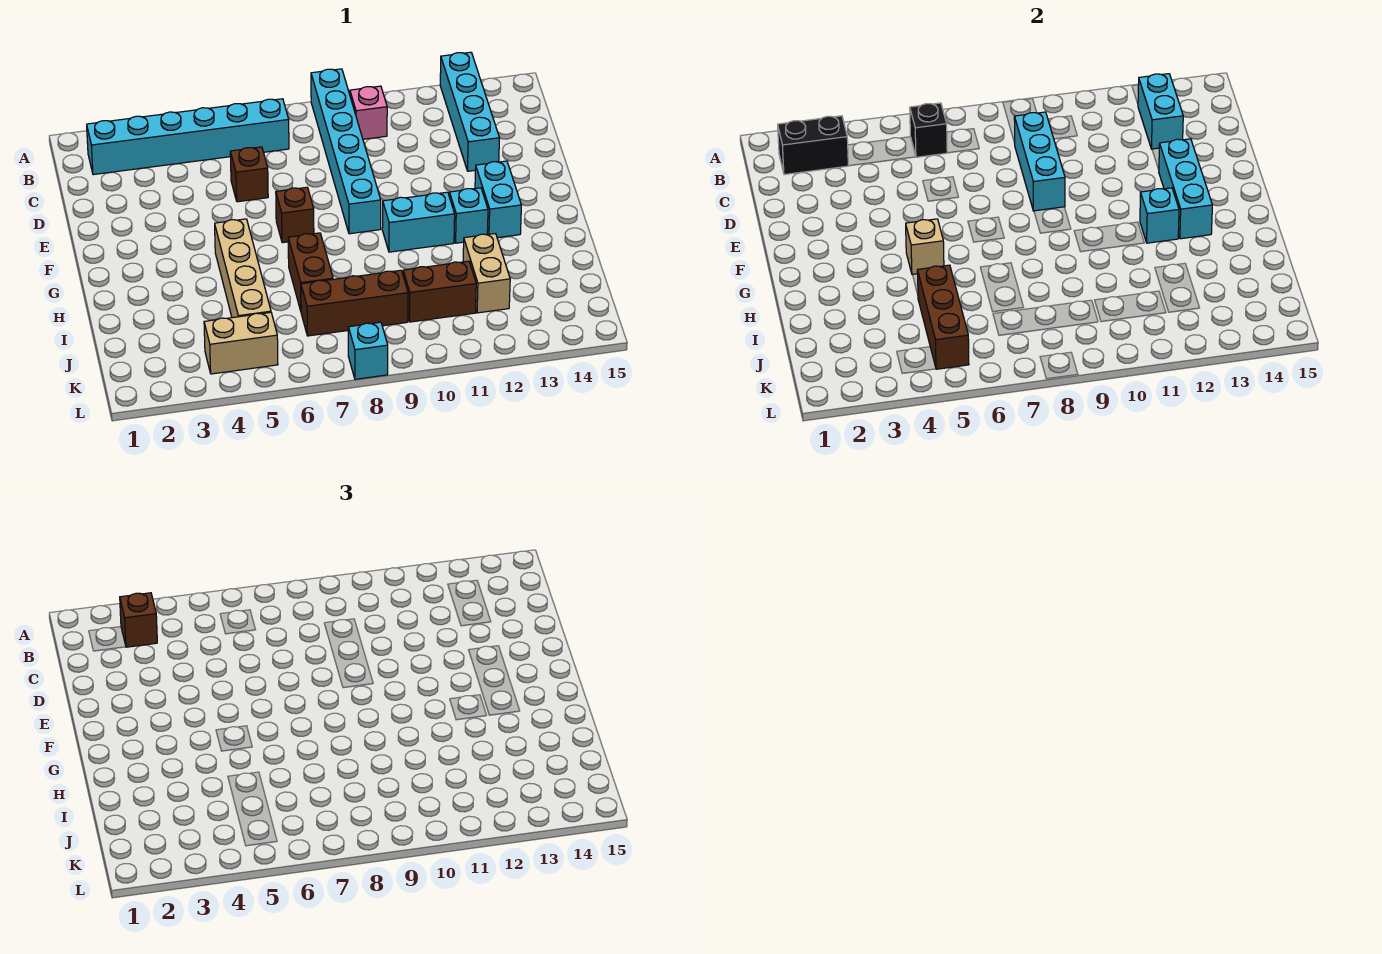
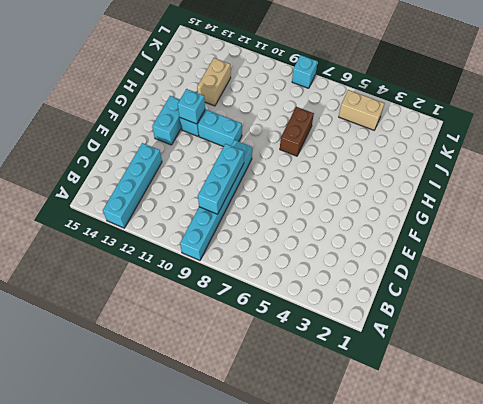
none -> cyan 1x6 brick [87,99,289,175]
none -> pink 1x1 brick [350,86,387,139]
none -> brown 1x1 brick [230,147,268,202]

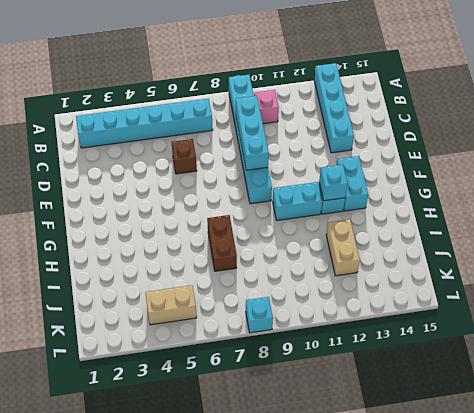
none -> brown 1x1 brick [276,187,314,243]
none -> tan 1x4 brick [215,219,271,318]
none -> brown 1x3 brick [301,270,408,336]

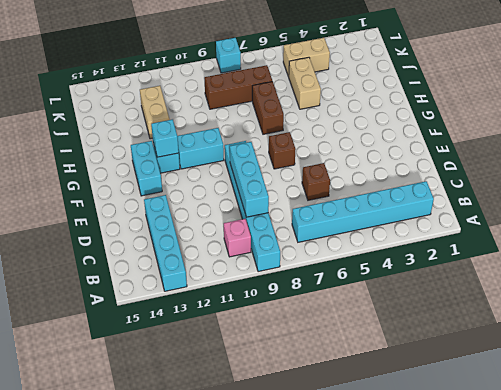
tan 1x2 brick [289,57,321,109] -> tan 1x4 brick [215,219,271,318]
none -> brown 1x2 brick [403,261,476,322]
none -> black 1x2 brick [778,116,848,175]
none -> black 1x1 brick [910,103,947,157]

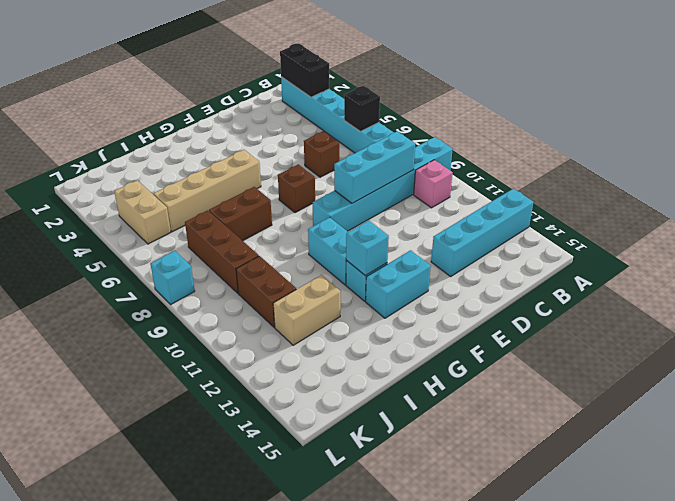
none -> cyan 1x2 brick [1138,74,1183,149]
none -> cyan 1x3 brick [1159,139,1212,239]
none -> tan 1x1 brick [906,219,944,275]

